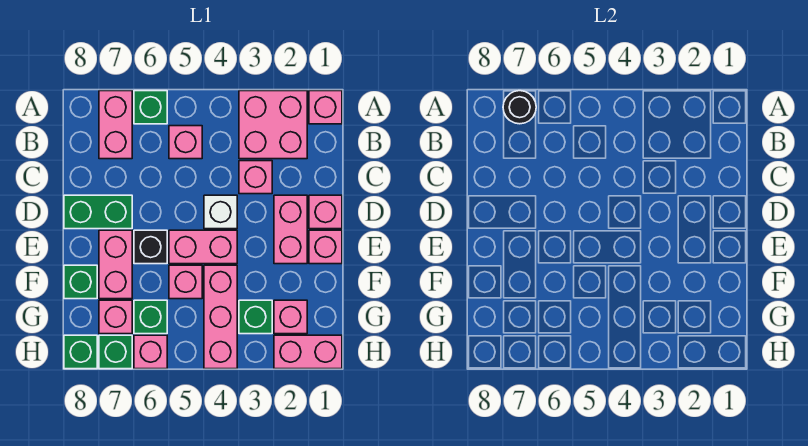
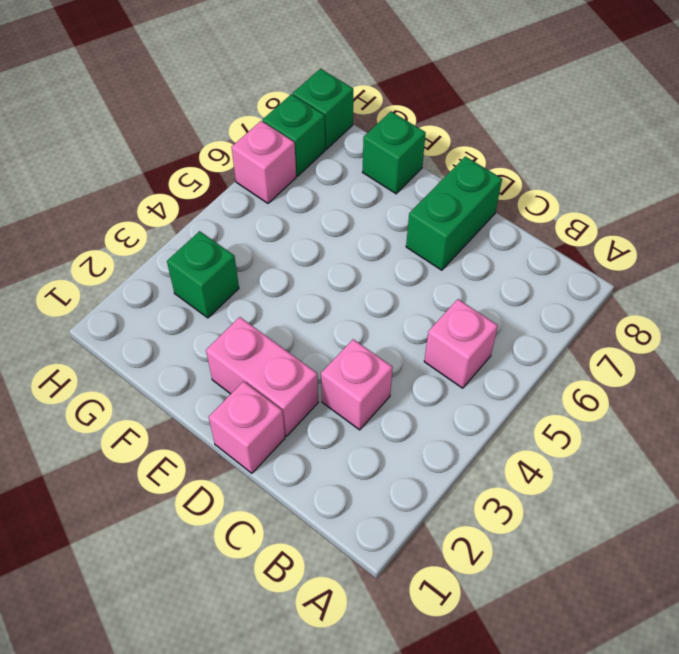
none -> pink 1x1 brick [309,91,342,124]
none -> pink 2x2 brick [239,91,307,159]
none -> green 1x1 brick [134,91,167,124]

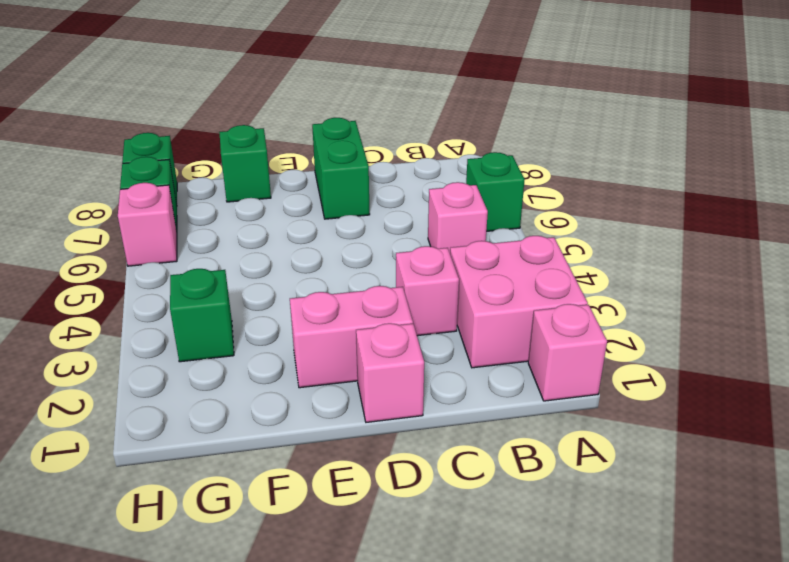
none -> pink 1x2 brick [99,91,132,159]
none -> white 1x1 brick [204,195,237,229]
none -> pink 1x1 brick [309,230,342,264]

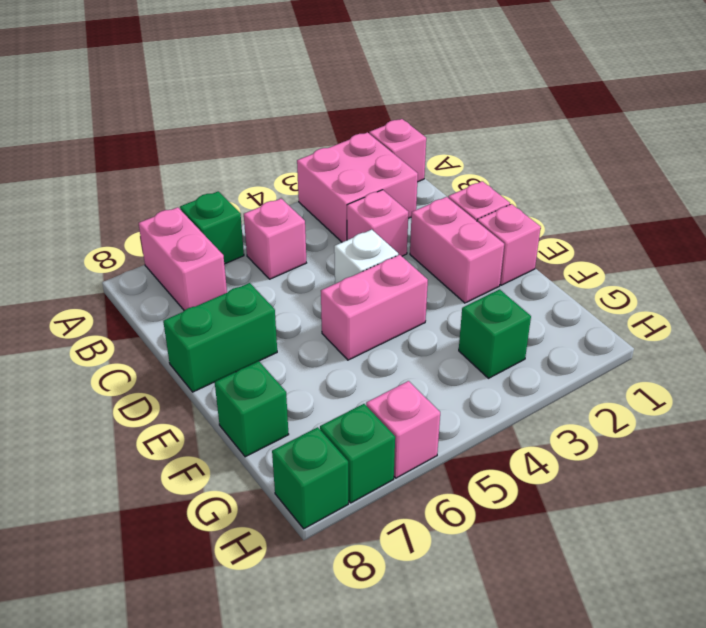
none -> black 1x1 brick [134,230,167,264]
none -> pink 1x2 brick [99,230,132,299]
none -> pink 1x3 brick [204,265,237,369]

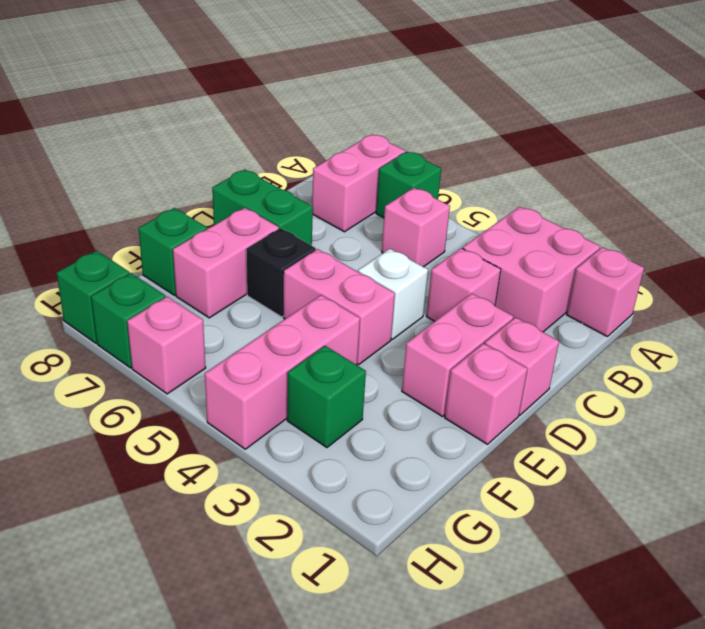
none -> pink 1x1 brick [169,265,202,299]
none -> pink 1x1 brick [274,300,307,334]
none -> green 1x1 brick [134,300,167,334]

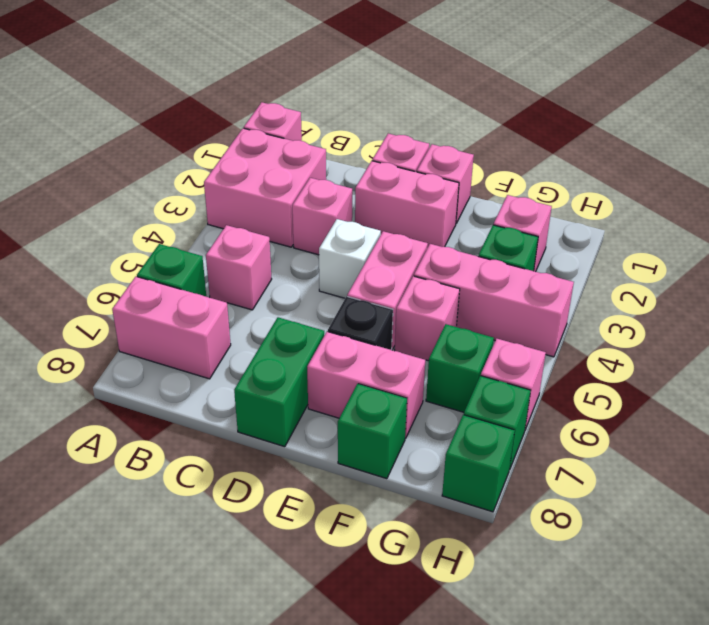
none -> pink 1x1 brick [99,300,132,334]
none -> pink 1x2 brick [274,335,342,369]
none -> black 1x1 round brick [503,91,536,124]

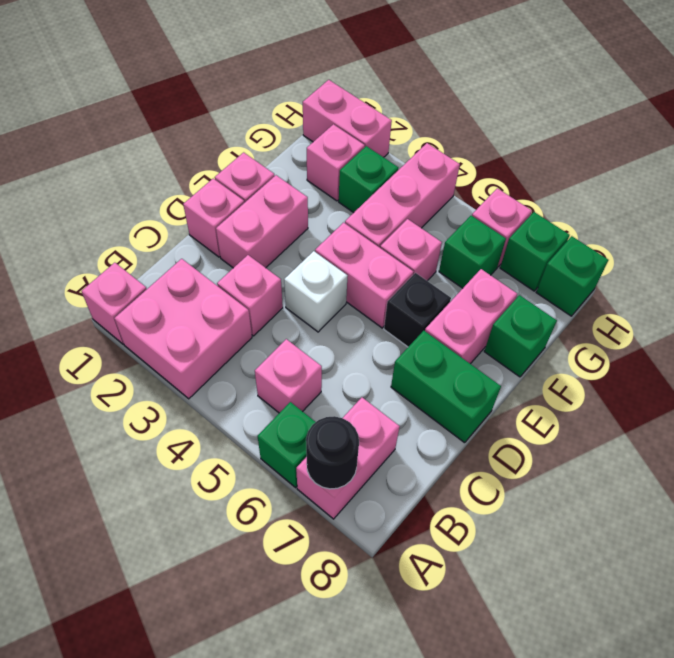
none -> pink 1x1 brick [99,300,132,334]

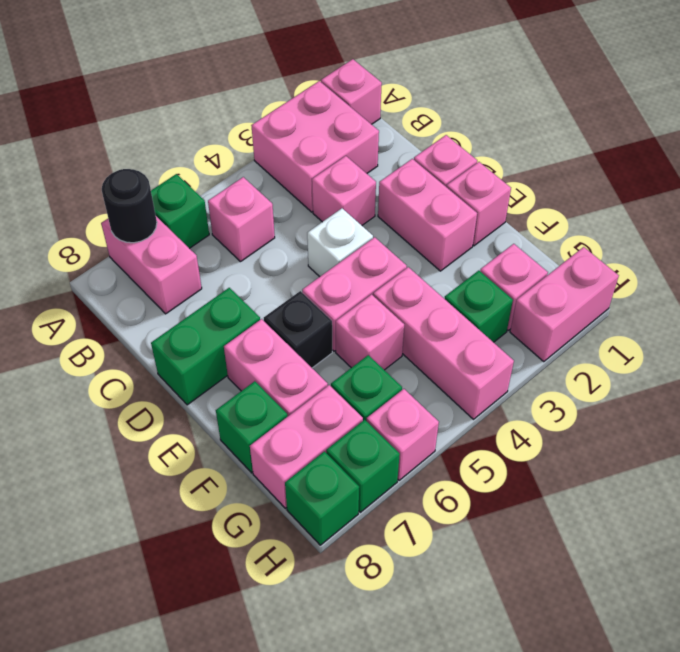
pink 1x2 brick [250,385,363,508] -> pink 1x1 brick [99,300,132,334]

